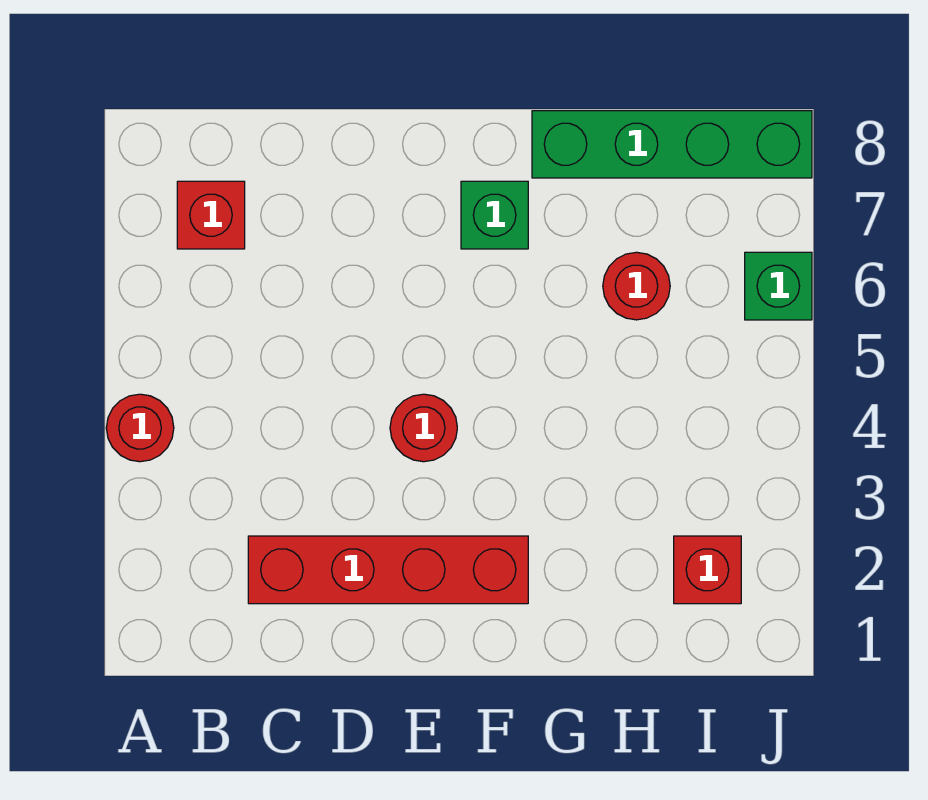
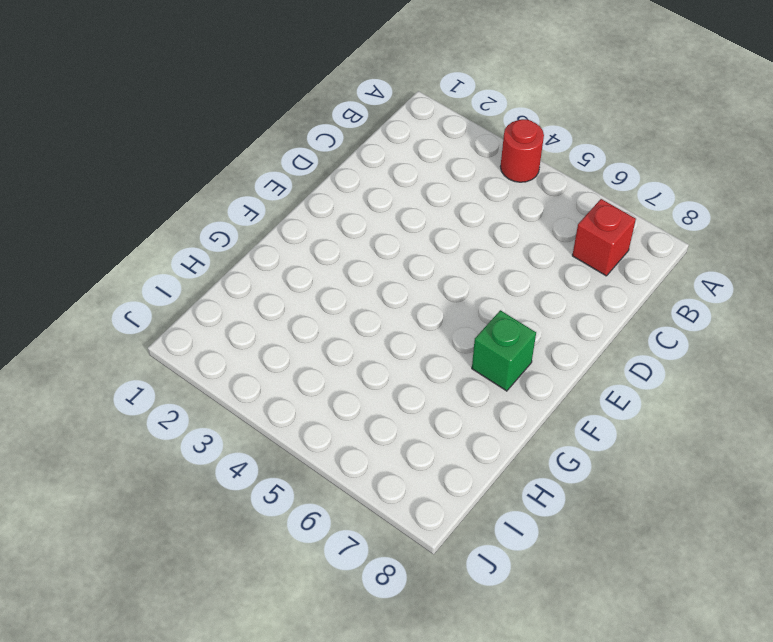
none -> red 1x4 brick [248,536,528,604]
none -> red 1x1 round brick [390,394,457,462]

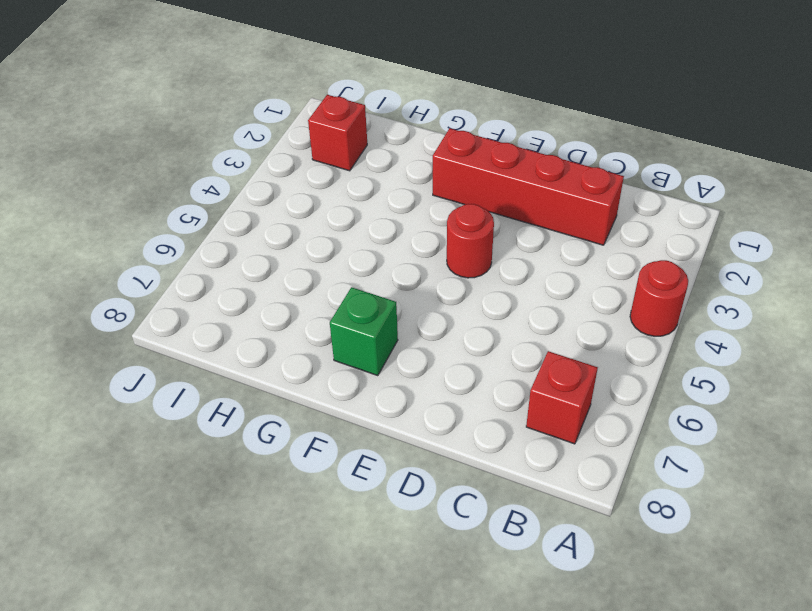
none -> green 1x4 brick [532,111,812,178]
none -> red 1x1 round brick [603,252,670,320]

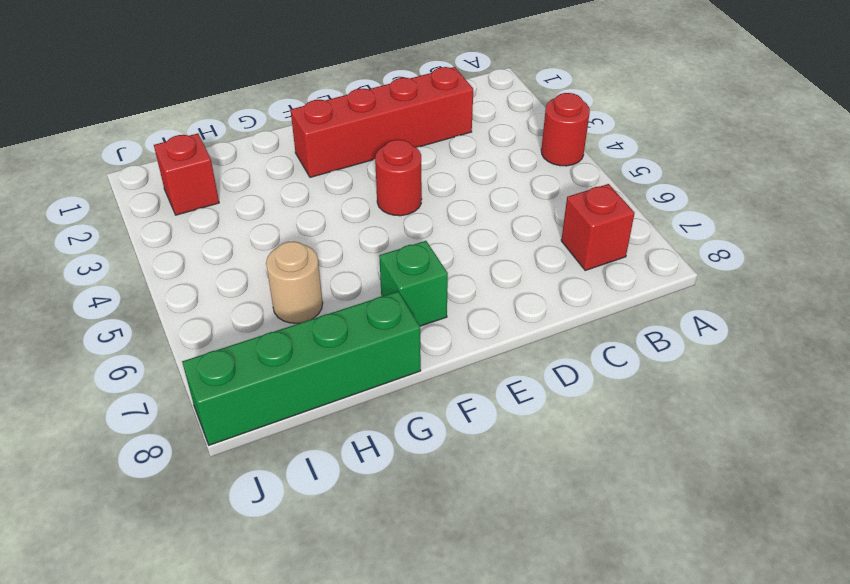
tan 1x1 round brick [266,241,323,323] -> red 1x1 round brick [603,252,670,320]
none -> green 1x1 brick [745,252,812,320]

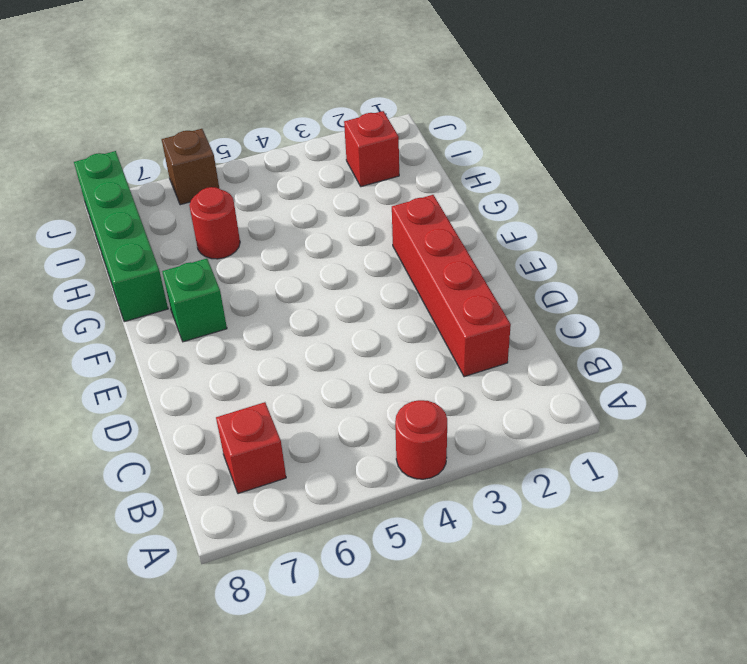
brown 1x1 brick [162,129,219,205] -> green 1x1 brick [745,252,812,320]
none -> red 1x1 round brick [390,394,457,462]

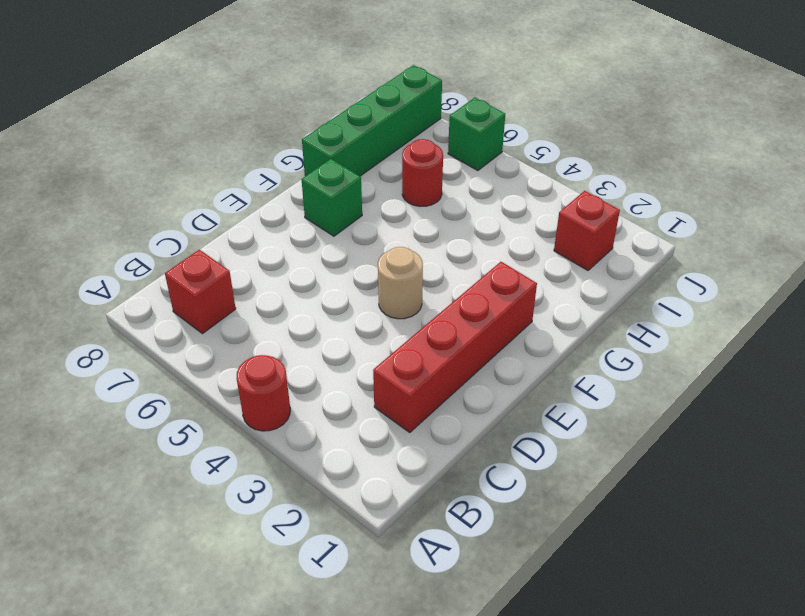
tan 1x1 round brick [378,247,423,319] -> red 1x1 round brick [390,394,457,462]

